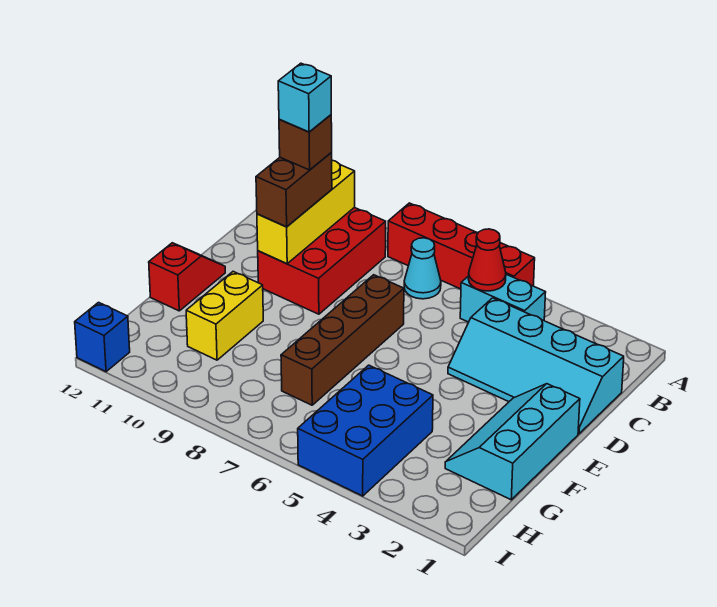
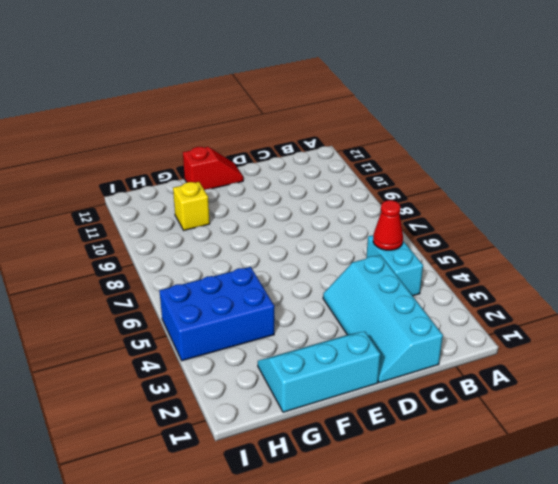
yellow 1x1 brick [173,182,210,230] -> yellow 1x2 brick [186,272,263,360]
none -> red 1x4 brick [388,203,535,289]
none -> cyan 1x1 cone [404,238,441,299]
none -> red 2x3 brick [258,207,386,314]

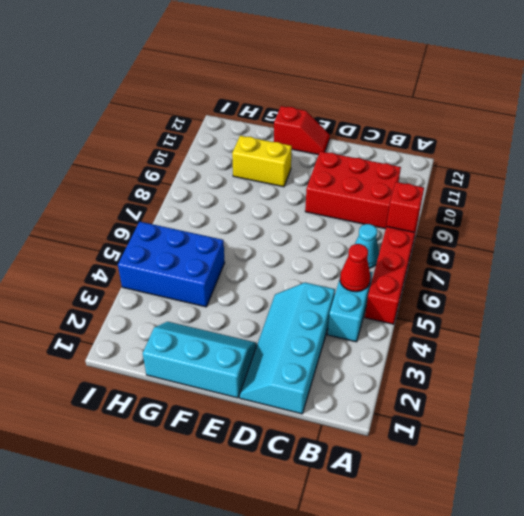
red 1x1 brick [386,182,424,232] -> none
none -> brown 1x4 brick [281,275,404,405]
none -> blue 1x1 brick [75,302,130,372]
none -> yellow 1x3 brick [257,160,355,264]

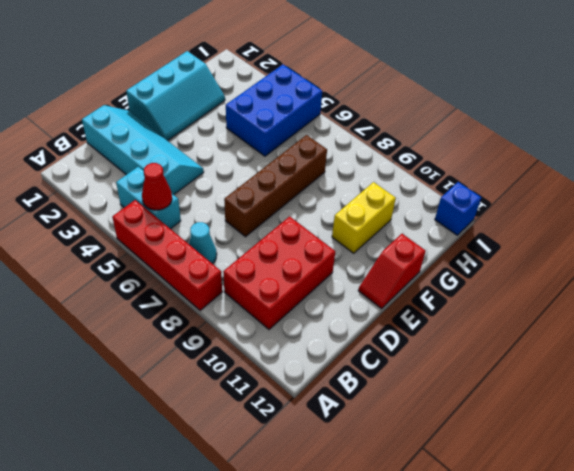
none -> yellow 1x3 brick [257,160,355,264]
none -> brown 1x2 brick [256,152,332,227]
none -> brown 1x1 brick [279,115,332,170]

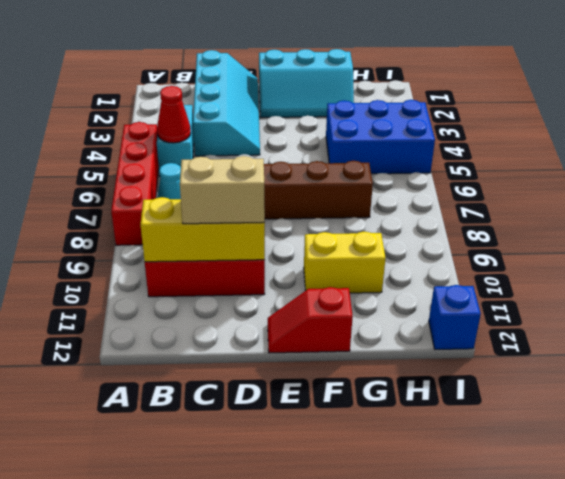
tan 1x2 brick [180,156,265,224] -> brown 1x2 brick [256,152,332,227]
none -> brown 1x1 brick [279,115,332,170]
none -> cyan 1x1 brick [278,63,331,132]

